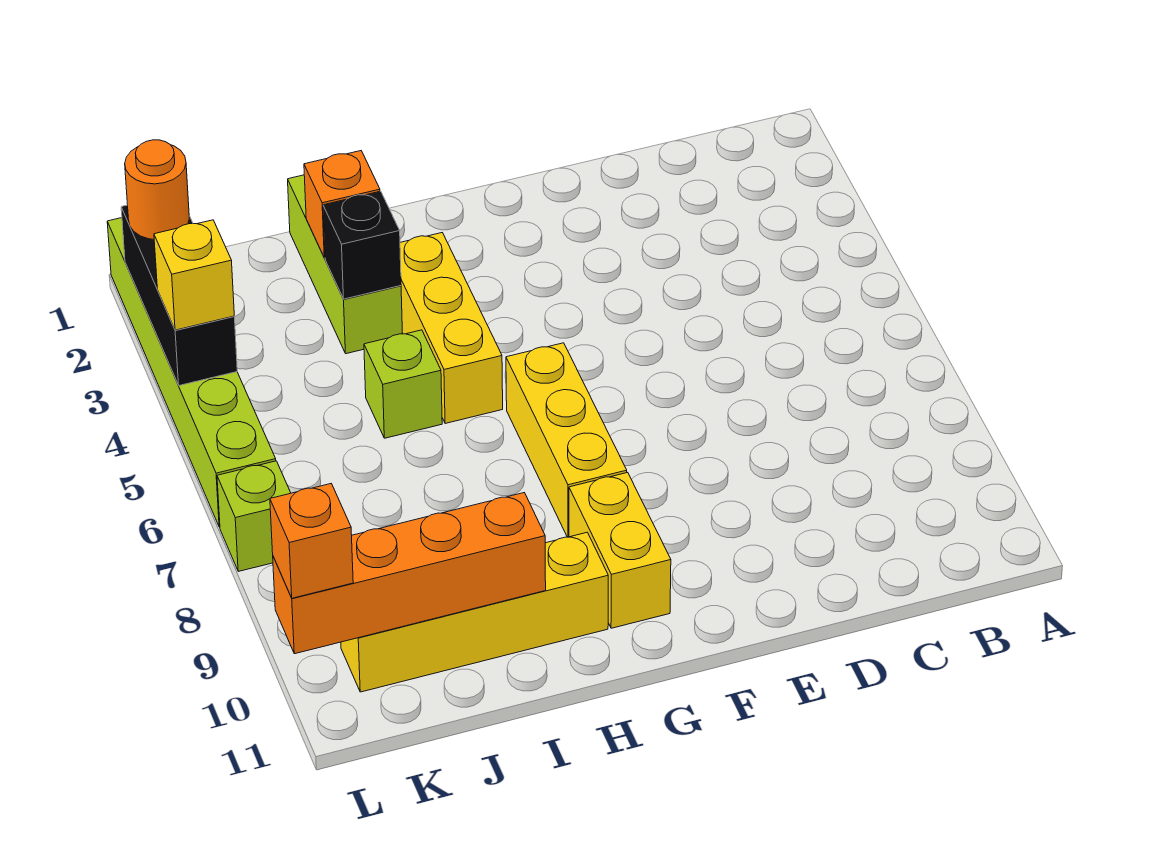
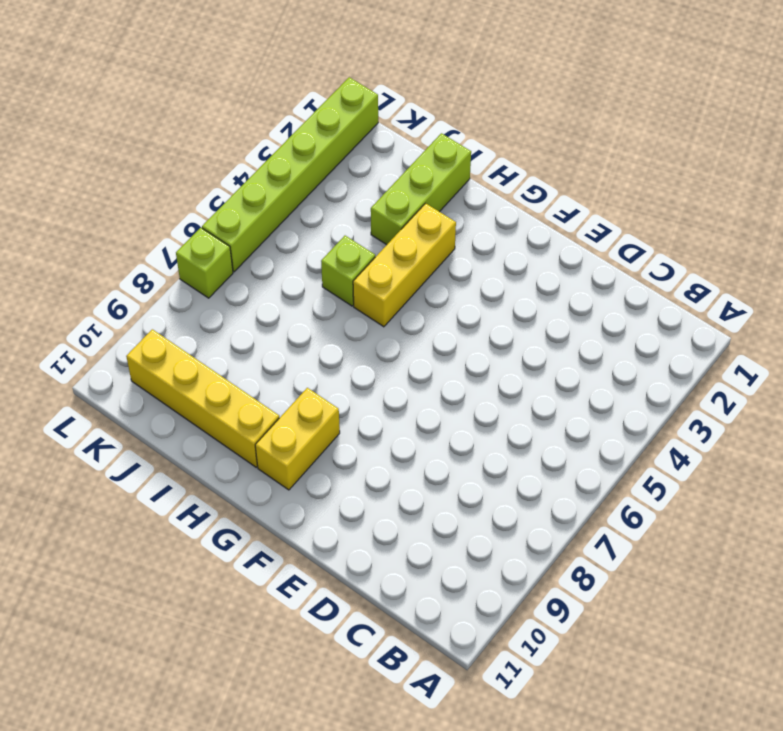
none -> yellow 1x3 brick [506,343,627,537]
none -> orange 1x1 brick [304,151,380,258]
none -> black 1x1 brick [323,191,401,299]

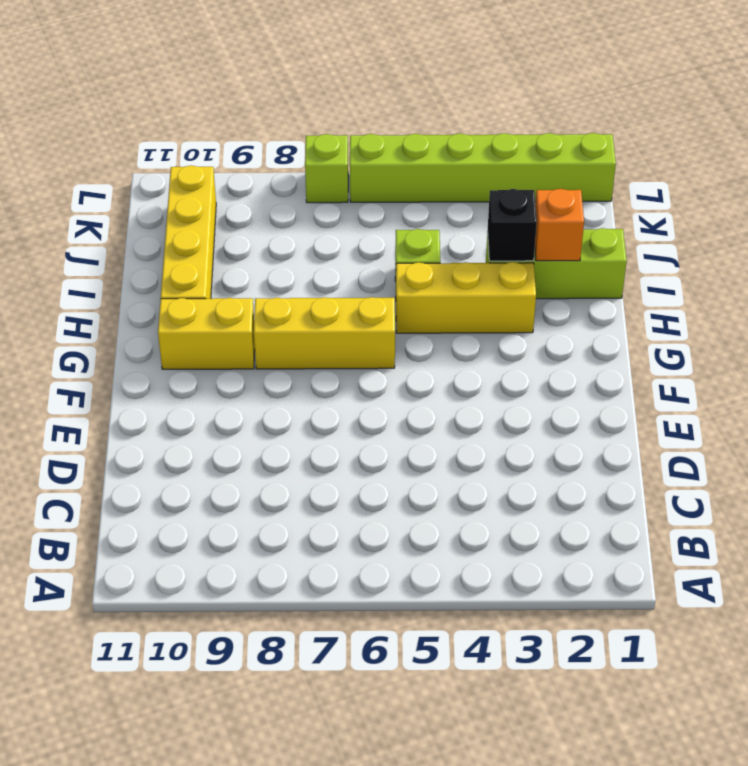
none -> orange 1x4 brick [273,493,546,654]
none -> black 1x3 brick [121,205,237,386]
none -> orange 1x1 round brick [125,140,189,239]

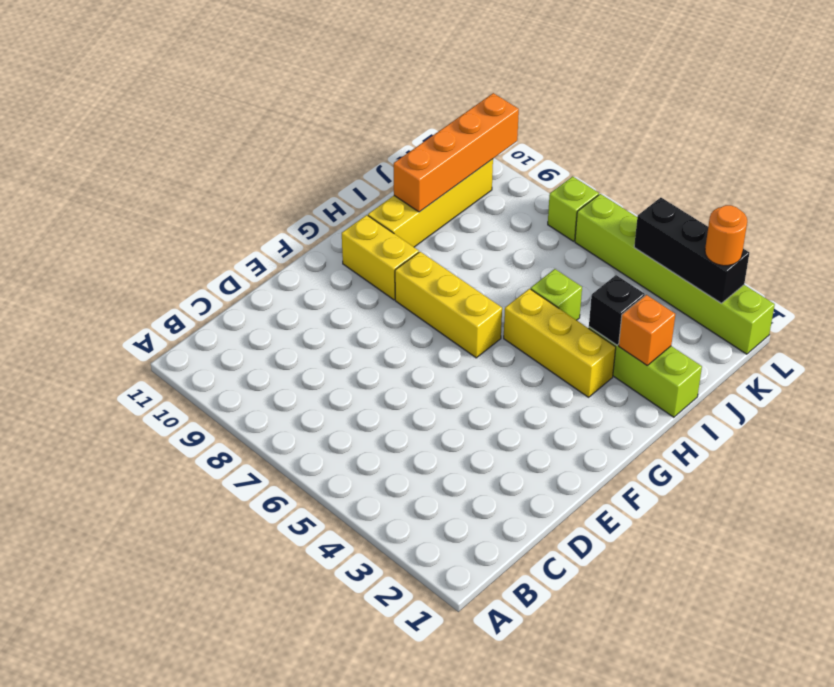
none -> yellow 1x1 brick [154,220,234,330]
none -> orange 1x1 brick [270,484,353,598]

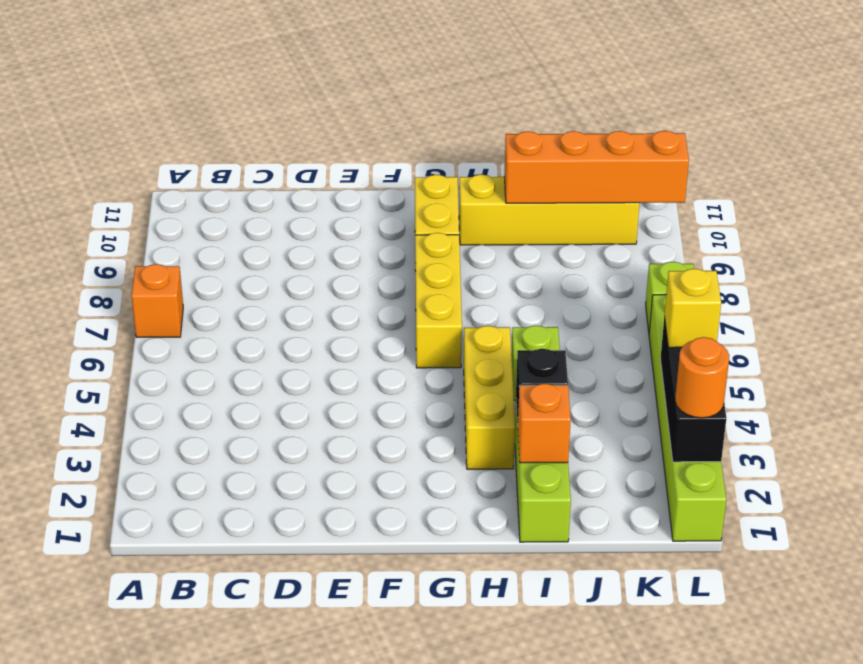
orange 1x1 brick [132,264,183,337] -> orange 1x1 brick moved to [270,484,353,598]

